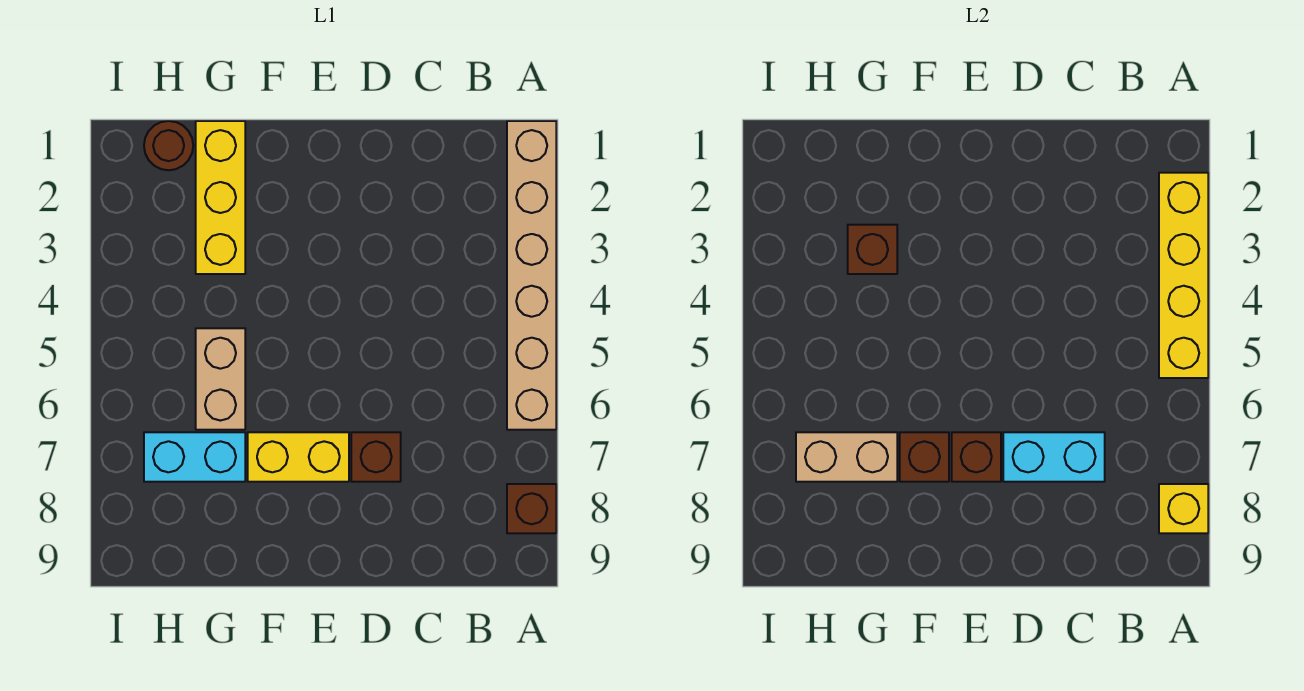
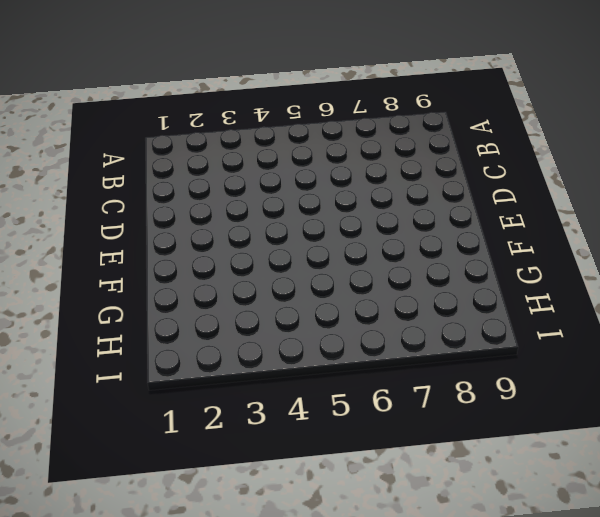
none -> tan 1x6 brick [507,121,556,430]
none -> brown 1x1 brick [507,484,556,533]
none -> brown 1x1 brick [351,432,401,482]

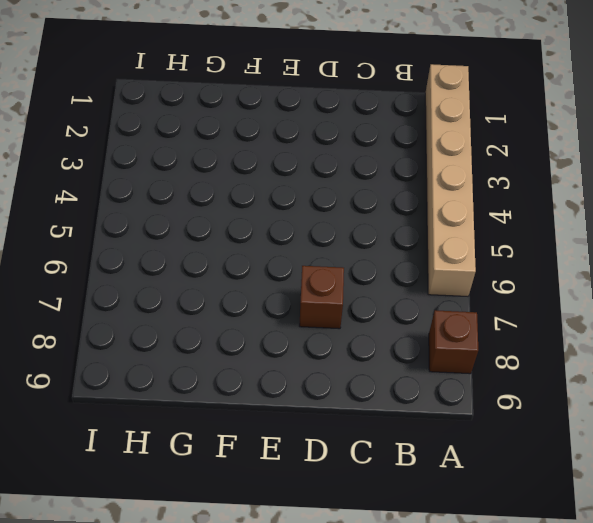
none -> yellow 1x2 brick [248,432,349,482]
none -> yellow 1x3 brick [196,121,245,274]
none -> tan 1x2 brick [196,328,245,430]

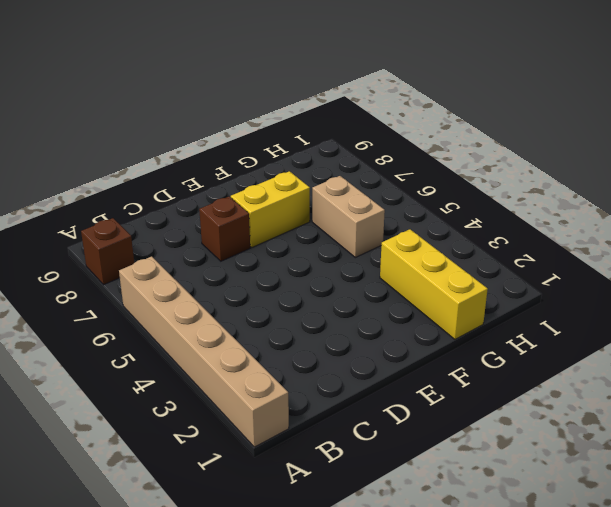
none -> cyan 1x2 brick [144,432,245,482]
none -> brown 1x1 round brick [144,121,193,170]
none -> yellow 1x4 brick [1159,173,1208,378]

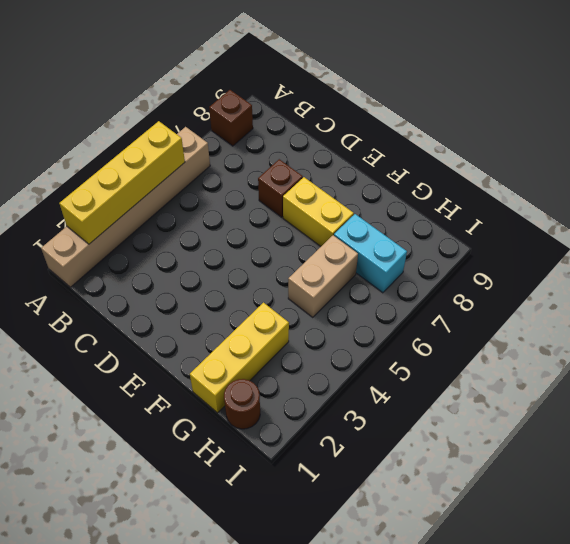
none -> yellow 1x1 brick [1159,484,1208,533]
none -> cyan 1x2 brick [1003,432,1105,482]
none -> brown 1x1 brick [952,432,1001,482]

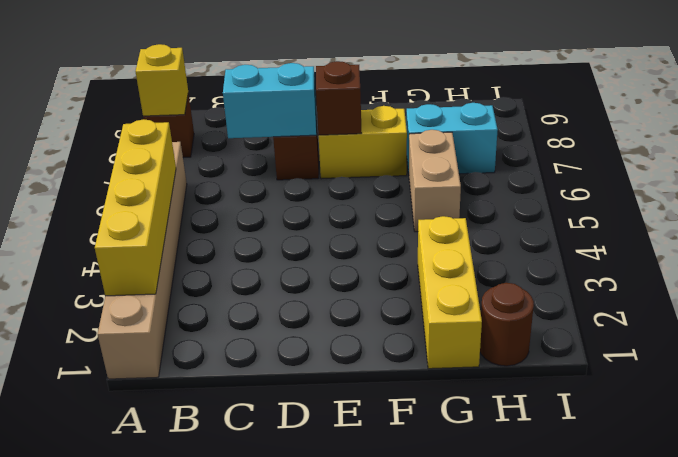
none -> brown 1x1 brick [900,432,949,482]
none -> brown 1x1 brick [848,225,897,274]
none -> tan 1x2 brick [796,432,897,482]

